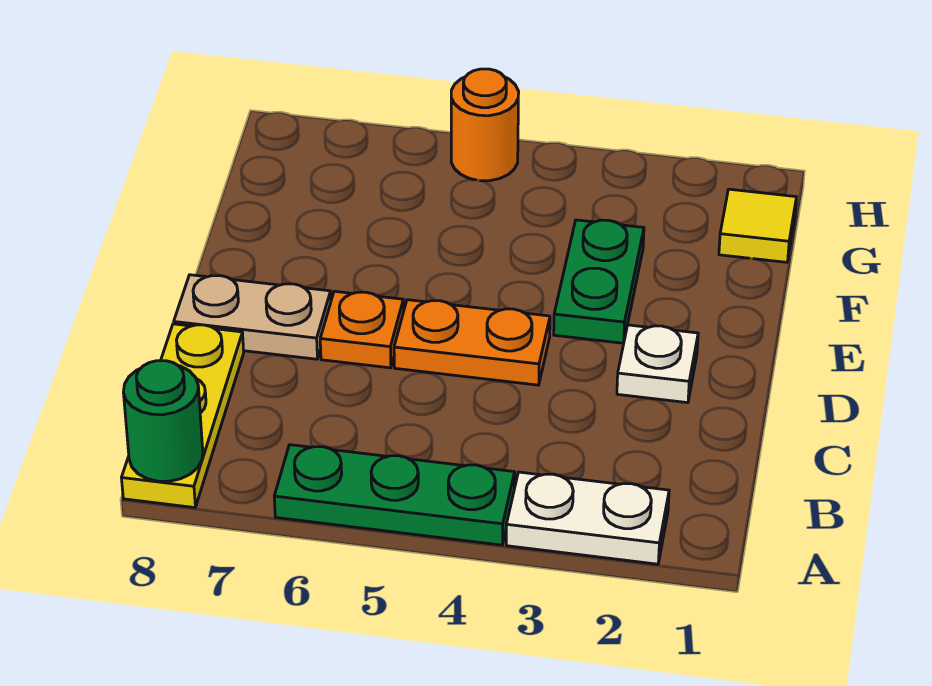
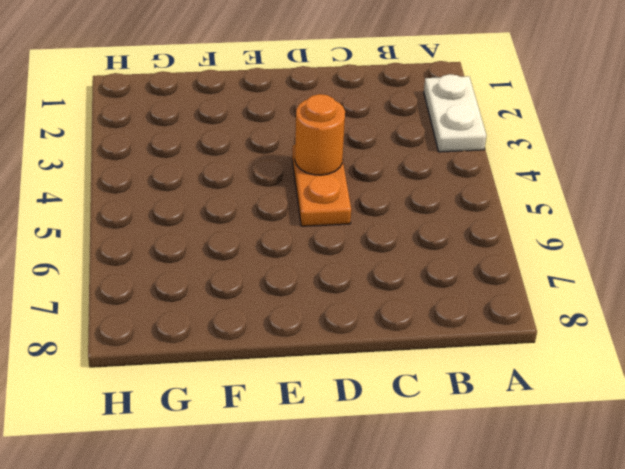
orange 1x1 round brick [295,94,345,175] -> orange 1x1 round brick moved to [451,69,519,181]
none -> green 1x3 plate [274,445,515,545]
none -> yellow 1x3 plate [122,324,244,508]

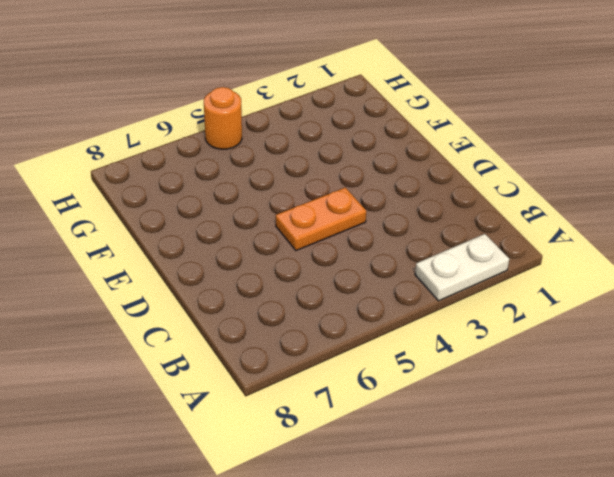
none -> green 1x3 plate [274,445,515,545]
none -> yellow 1x3 plate [122,324,244,508]

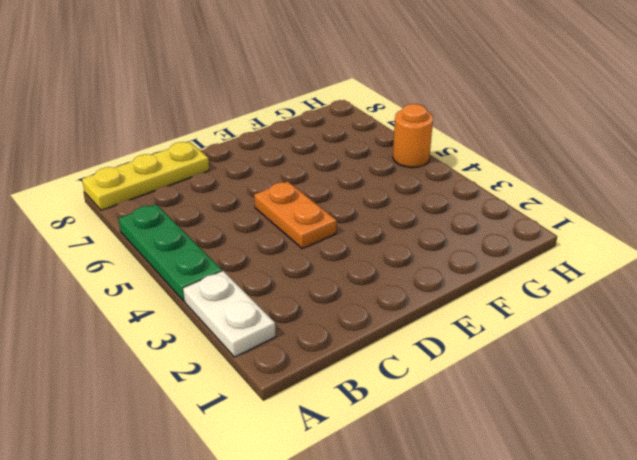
none -> white 1x1 plate [617,325,698,403]
none -> orange 1x1 plate [320,291,404,368]

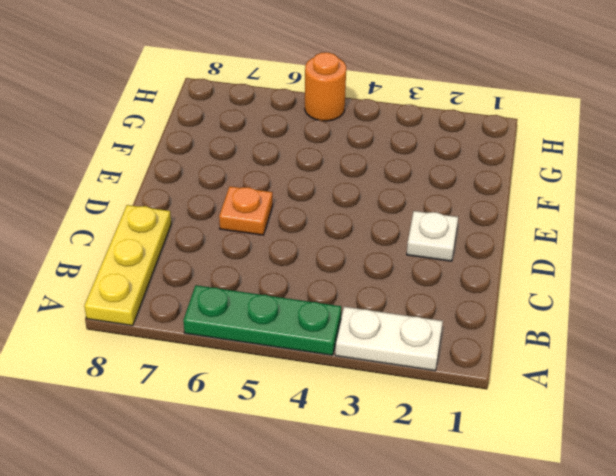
none -> orange 1x2 plate [394,300,550,385]
none -> tan 1x2 plate [174,275,331,359]

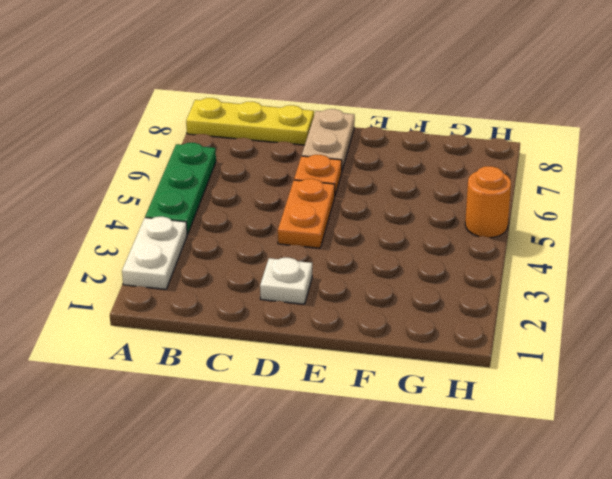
none -> green 1x2 plate [554,220,644,343]
none -> yellow 1x1 tile [719,189,796,262]

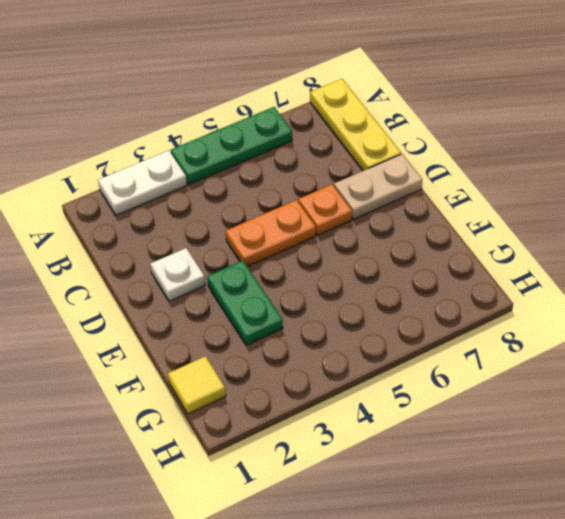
none -> orange 1x1 round brick [451,69,519,181]
none -> green 1x1 round brick [123,361,203,481]

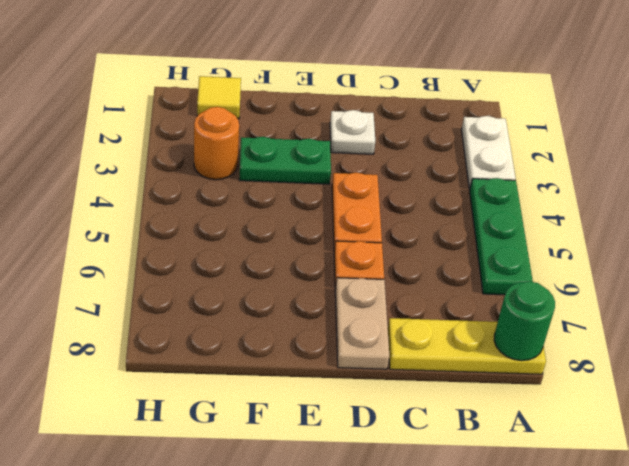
orange 1x1 round brick [194,107,239,180] -> orange 1x1 round brick moved to [451,69,519,181]

